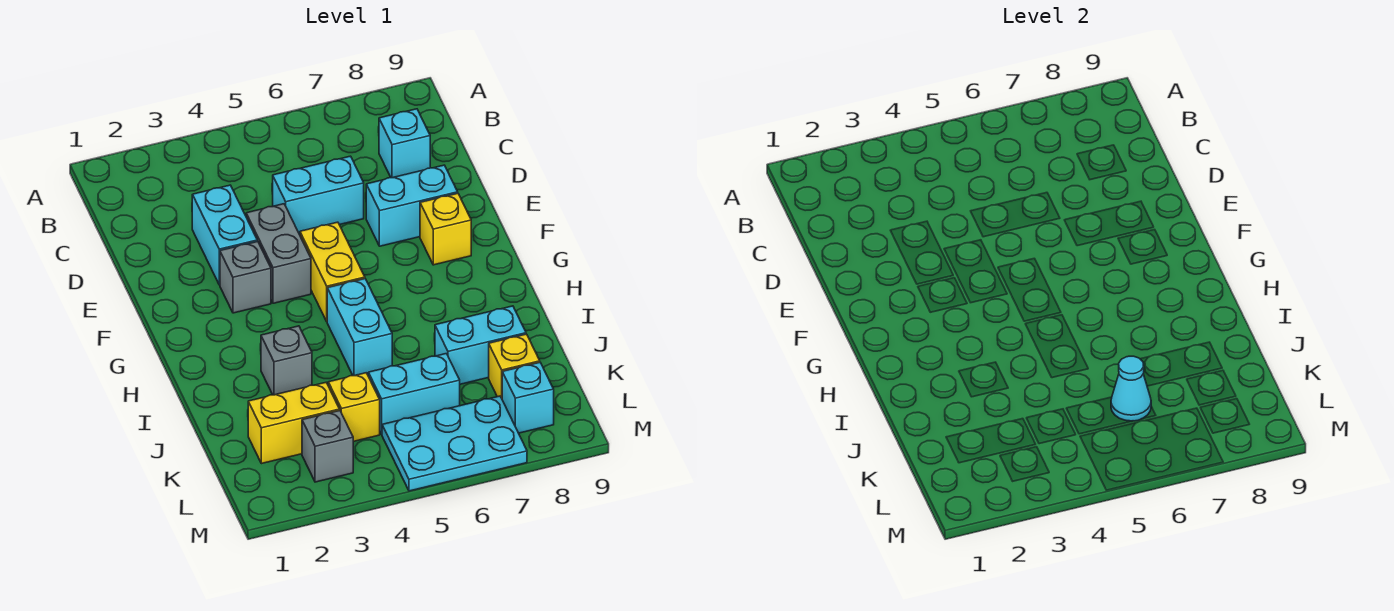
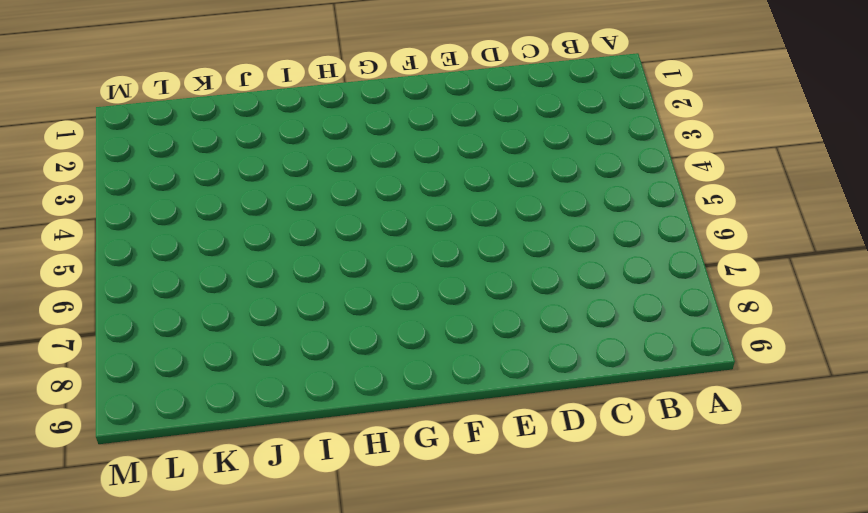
none -> cyan 1x1 brick [379,109,430,178]
none -> cyan 1x2 brick [192,185,257,285]
none -> cyan 1x2 brick [273,156,364,234]

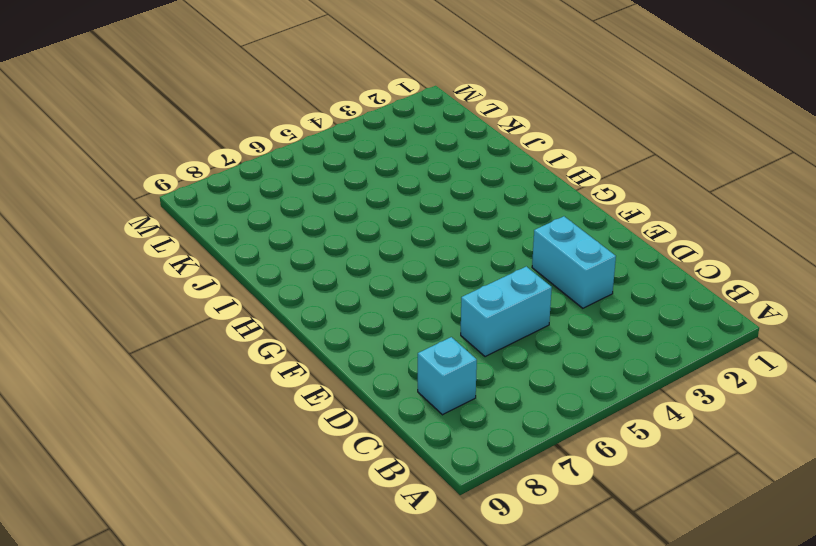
none -> grey 1x2 brick [246,204,311,303]
none -> cyan 1x2 brick [366,165,458,246]
none -> grey 1x1 brick [220,241,271,313]

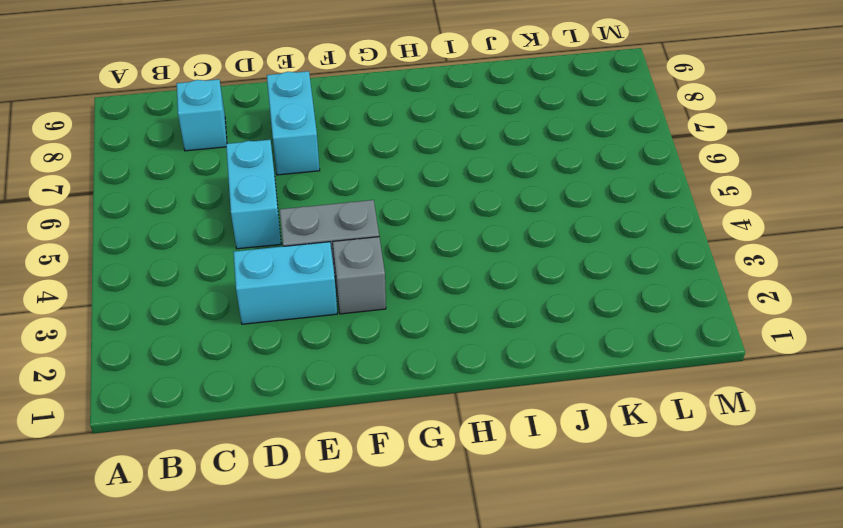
none -> yellow 1x2 brick [300,222,365,321]
none -> yellow 1x1 brick [420,193,471,265]
none -> cyan 1x2 brick [327,279,392,376]

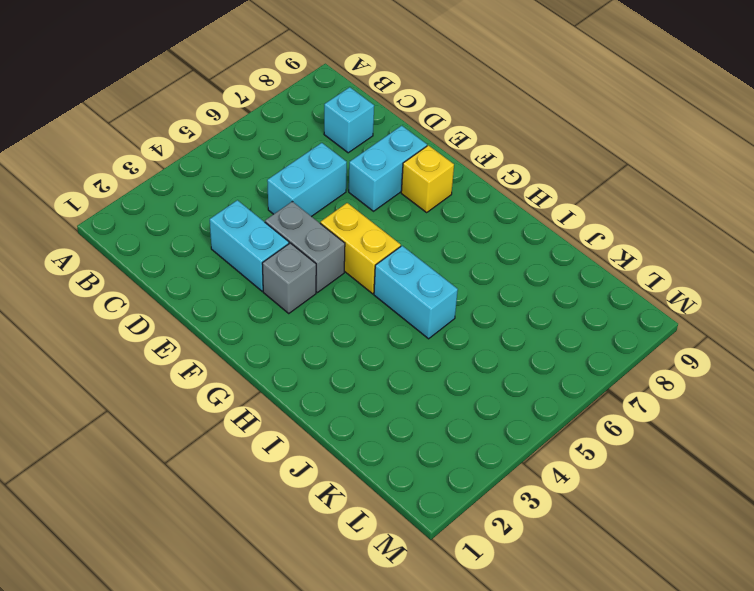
none -> grey 1x1 brick [261,326,312,395]
none -> cyan 1x2 brick [435,306,526,384]
none -> yellow 1x2 brick [248,383,340,464]

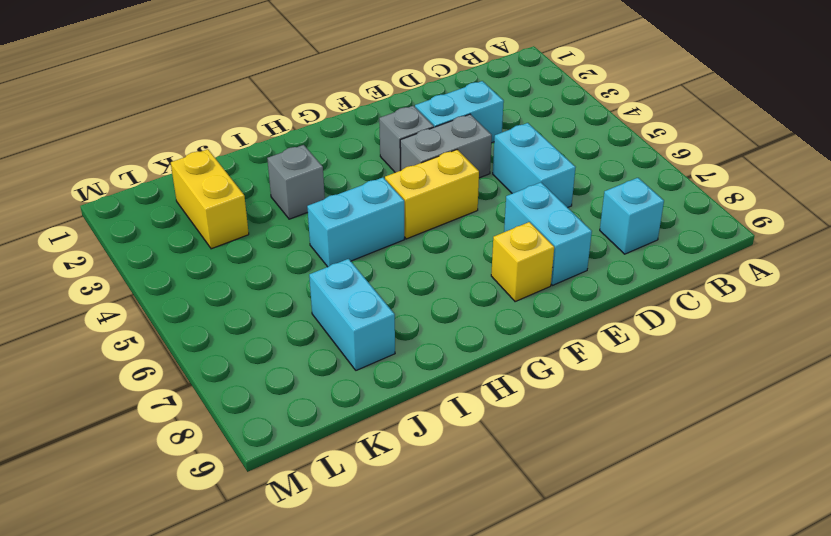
none -> yellow 1x1 brick [328,373,380,441]
none -> cyan 1x2 brick [368,354,460,434]
none -> yellow 1x1 brick [489,334,540,398]

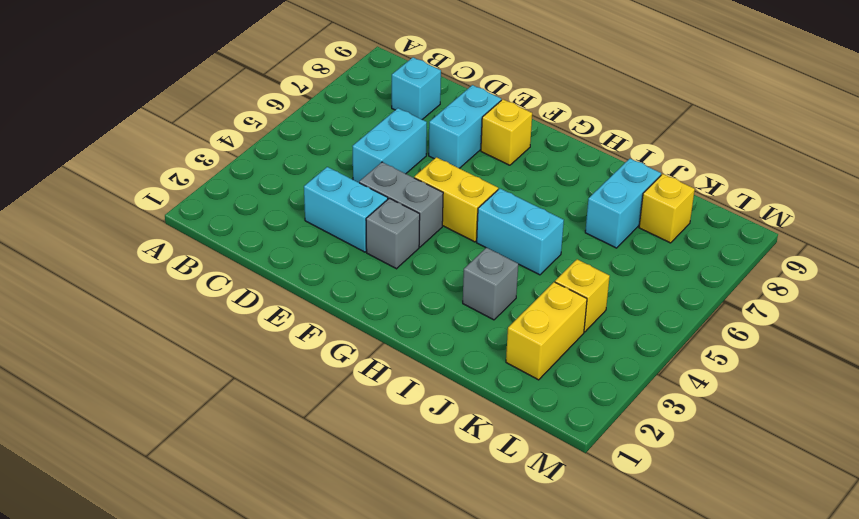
none -> cyan 1x2 brick [368,354,460,434]
none -> grey 1x1 brick [302,411,353,482]
none -> cyan 2x3 plate [382,396,527,491]

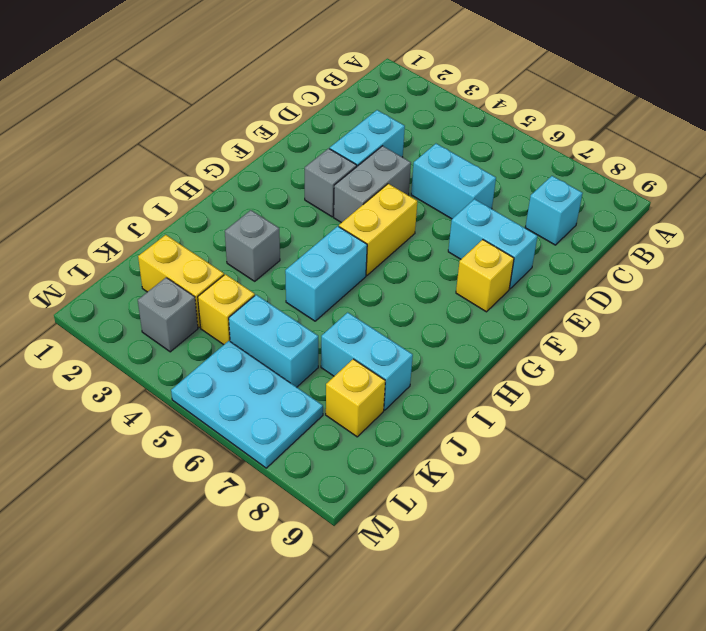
none -> cyan 1x1 brick [502,363,554,433]
none -> cyan 1x1 cone [1111,356,1151,421]

